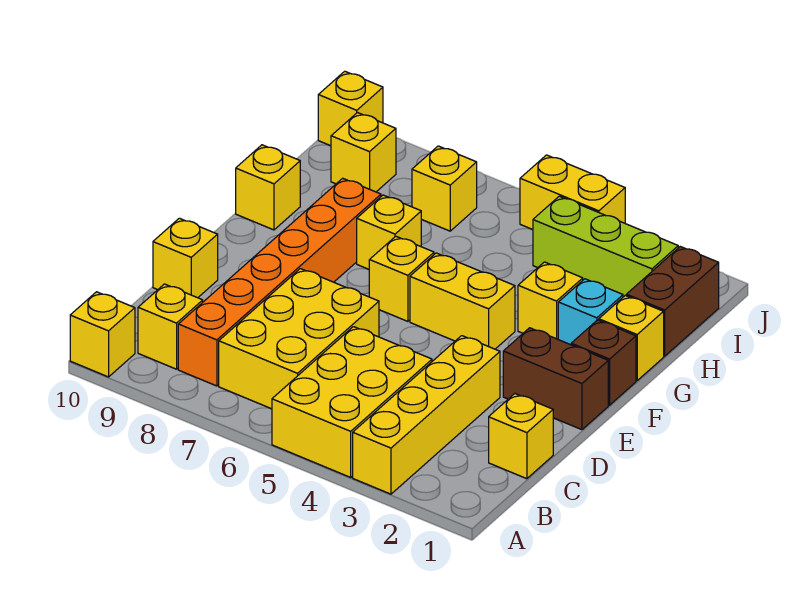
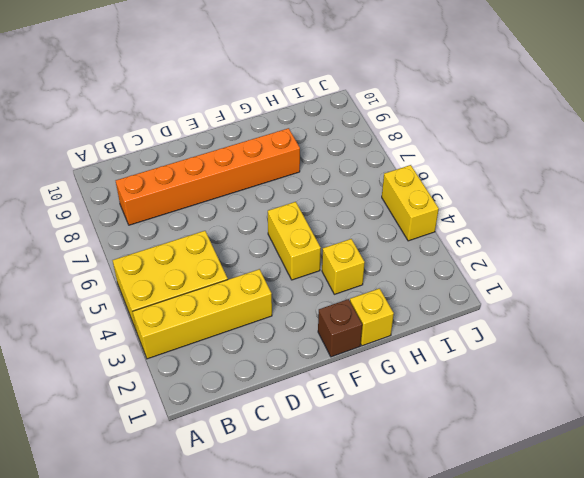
none -> yellow 1x1 brick [70,292,135,377]
none -> yellow 2x3 brick [219,269,379,409]
none -> yellow 1x1 brick [138,284,203,369]

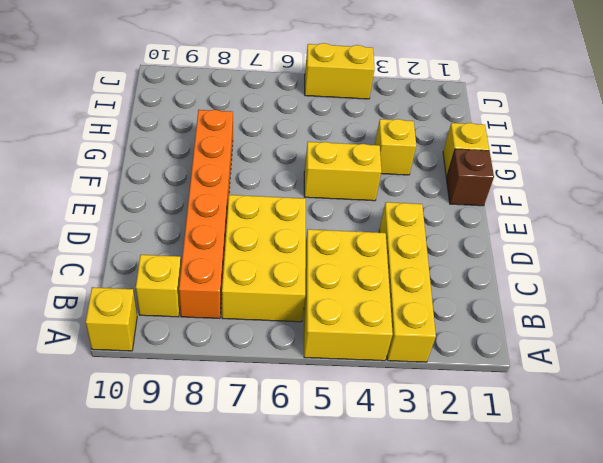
none -> yellow 1x1 brick [489,394,553,479]
none -> yellow 1x1 brick [153,218,218,298]
none -> brown 1x2 brick [503,328,608,430]

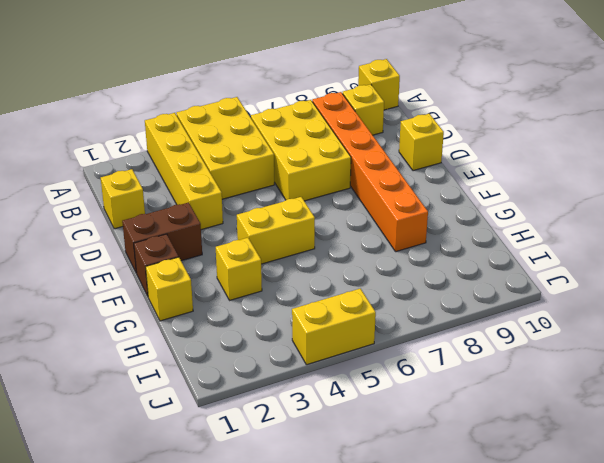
none -> yellow 1x1 brick [369,236,434,321]
none -> cyan 1x1 brick [558,279,623,345]
none -> yellow 1x1 brick [357,195,421,269]

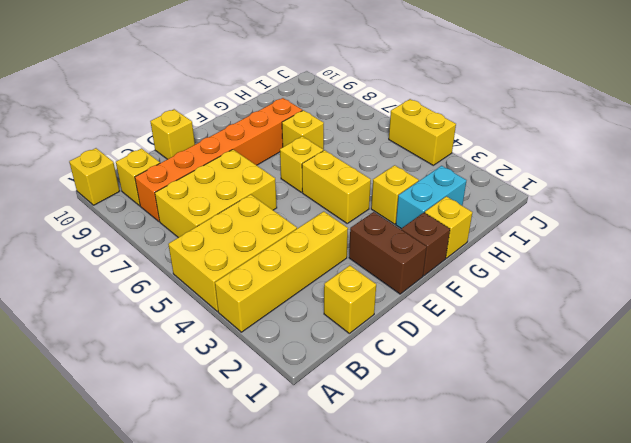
cyan 1x2 brick [396,166,466,228] -> cyan 1x1 brick [558,279,623,345]
none -> yellow 1x1 brick [236,145,300,230]
none -> brown 1x2 brick [626,247,719,356]
none -> lime 1x3 brick [533,196,678,297]

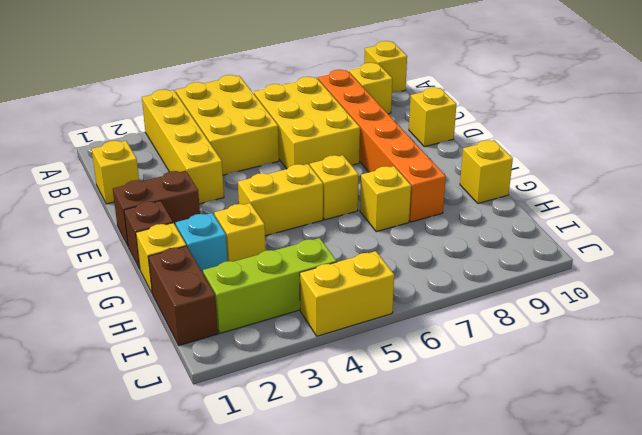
none -> yellow 1x1 brick [412,146,477,231]
none -> yellow 1x1 brick [331,113,396,192]
none -> yellow 1x1 brick [318,71,383,146]

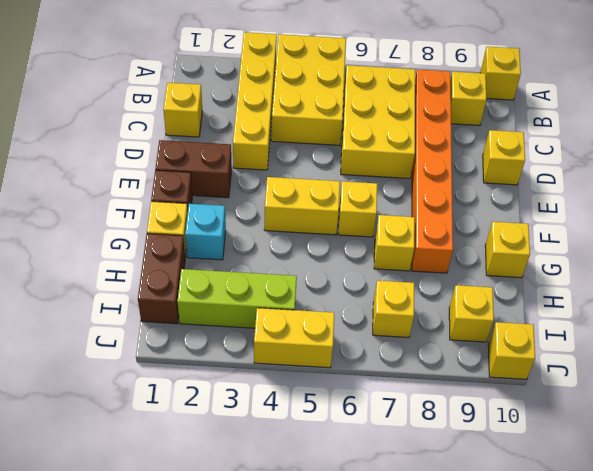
none -> yellow 1x1 brick [518,262,583,339]

